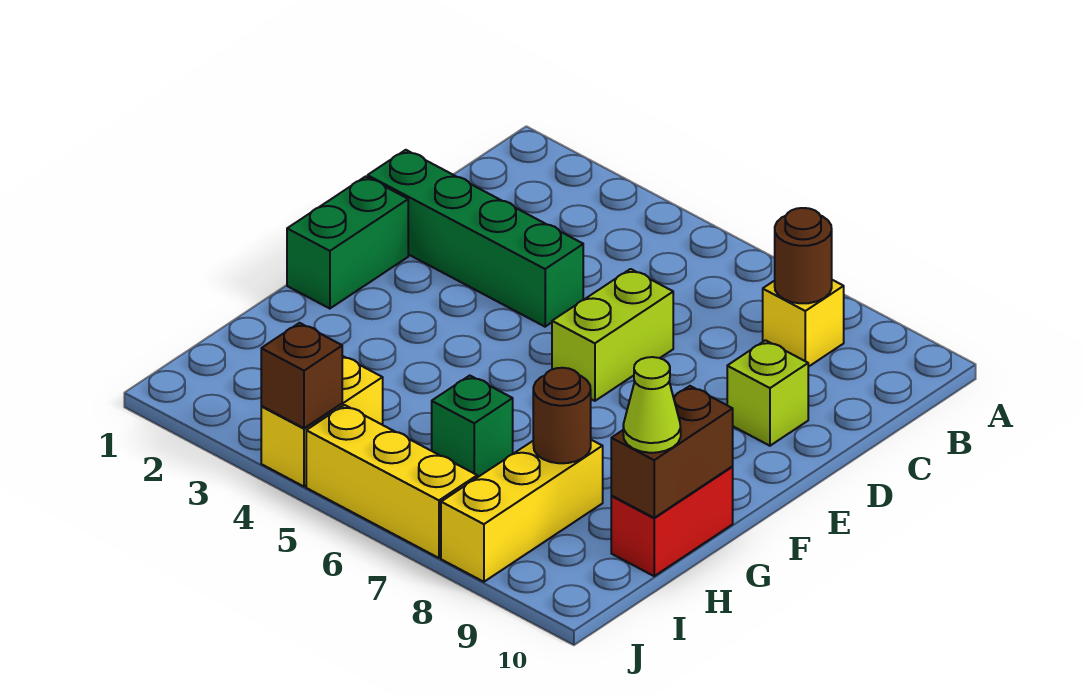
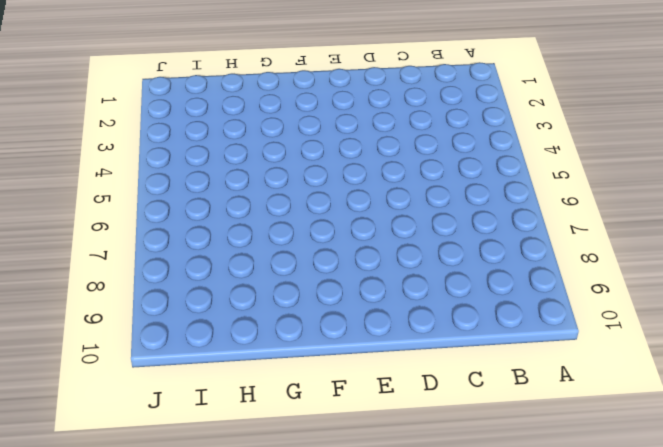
none -> yellow 1x1 brick [763,280,844,367]
none -> green 1x4 brick [368,150,583,327]
none -> lime 1x2 brick [552,269,673,401]

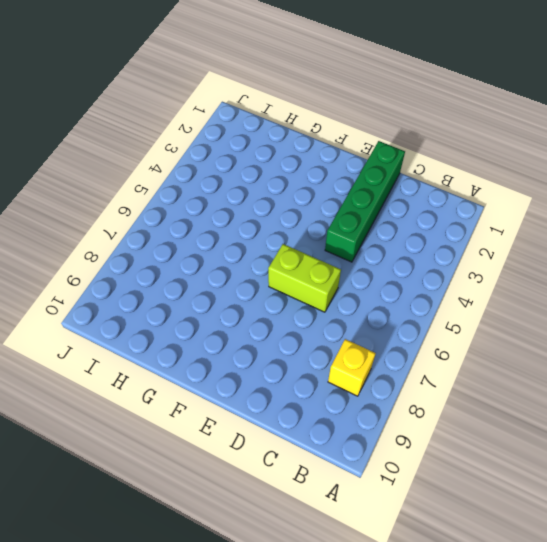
none -> lime 1x1 brick [727,340,808,446]
none -> green 1x2 brick [287,176,408,309]
none -> red 1x2 brick [611,467,733,576]

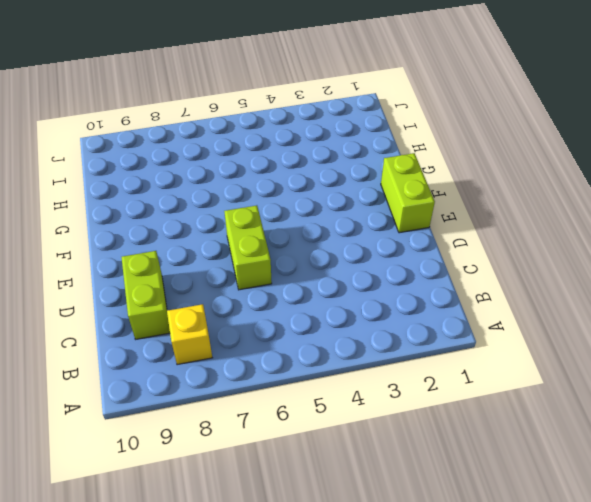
lime 1x2 brick [122,251,170,339] -> lime 1x1 brick [727,340,808,446]
lime 1x2 brick [381,153,435,233] -> green 1x2 brick [287,176,408,309]
none -> green 1x4 brick [368,150,583,327]
none -> red 1x2 brick [611,467,733,576]
none -> green 1x1 brick [432,376,513,477]

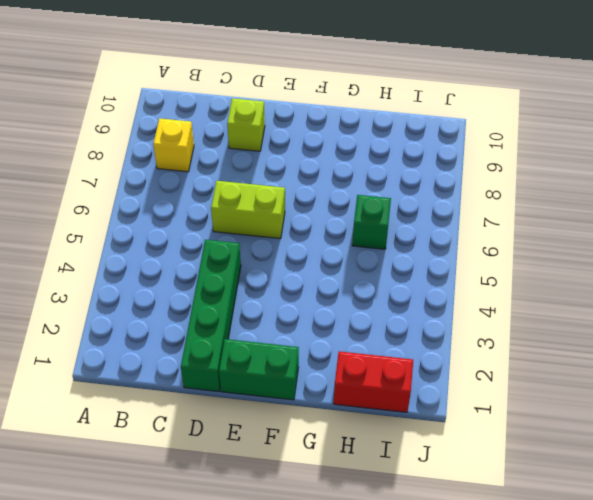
red 1x2 brick [334,351,413,412] -> red 1x2 brick moved to [611,467,733,576]
none -> yellow 1x3 brick [441,440,603,582]
none -> yellow 1x2 brick [261,356,383,487]
none -> yellow 1x3 brick [306,405,477,558]

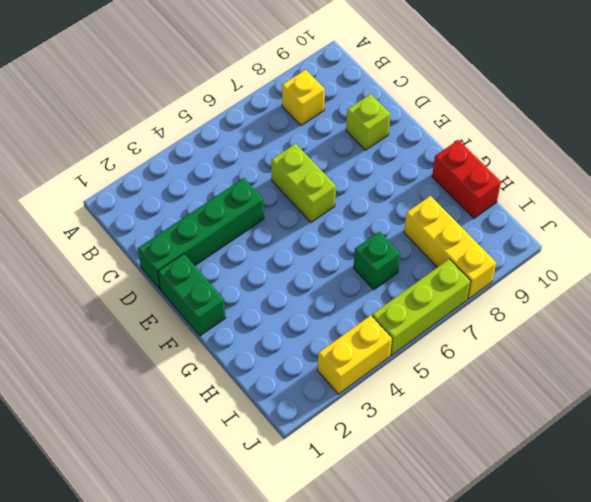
yellow 1x2 brick [318,315,392,394] -> yellow 1x2 brick turned to [261,356,383,487]
lime 1x3 brick [372,259,471,355] -> yellow 1x3 brick [306,405,477,558]
none -> brown 1x1 round brick [775,208,832,303]
none -> brown 1x2 brick [611,386,733,518]
none -> brown 1x1 round brick [533,368,591,463]

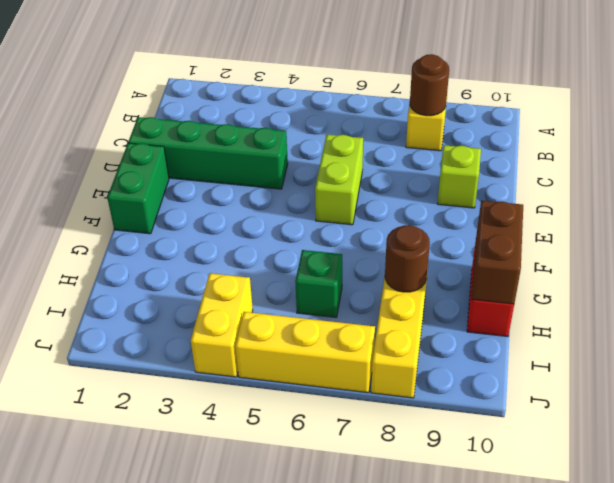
none -> brown 1x1 brick [261,323,342,428]
none -> lime 1x1 cone [623,357,681,453]

